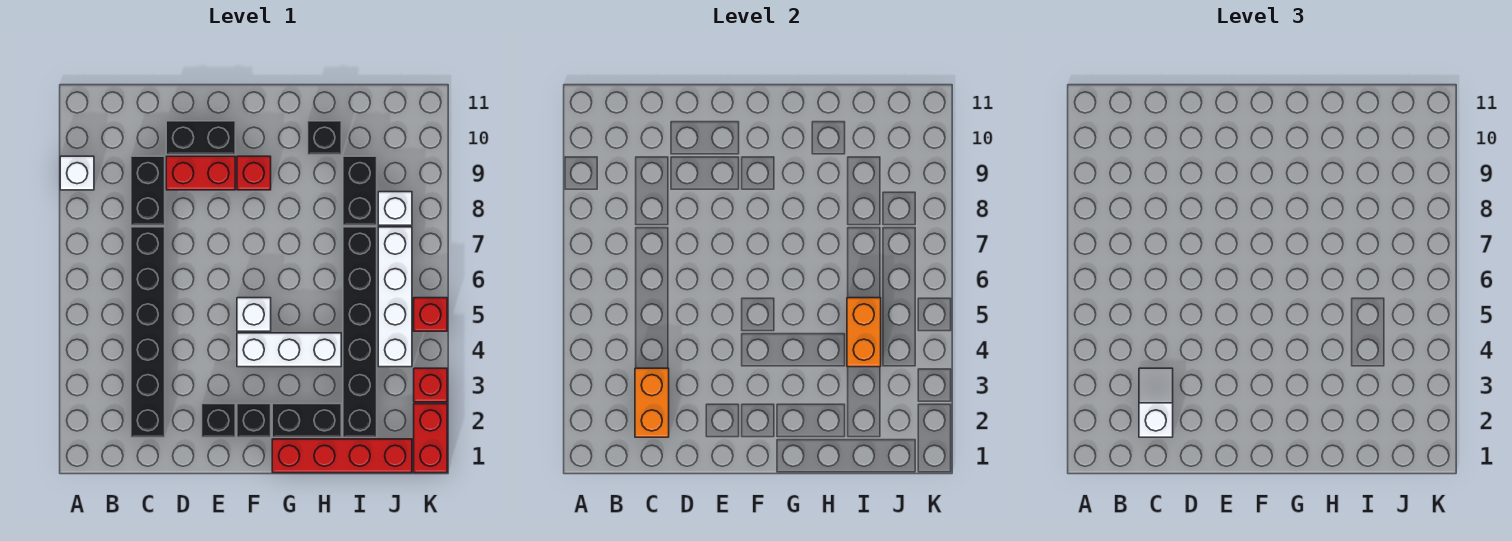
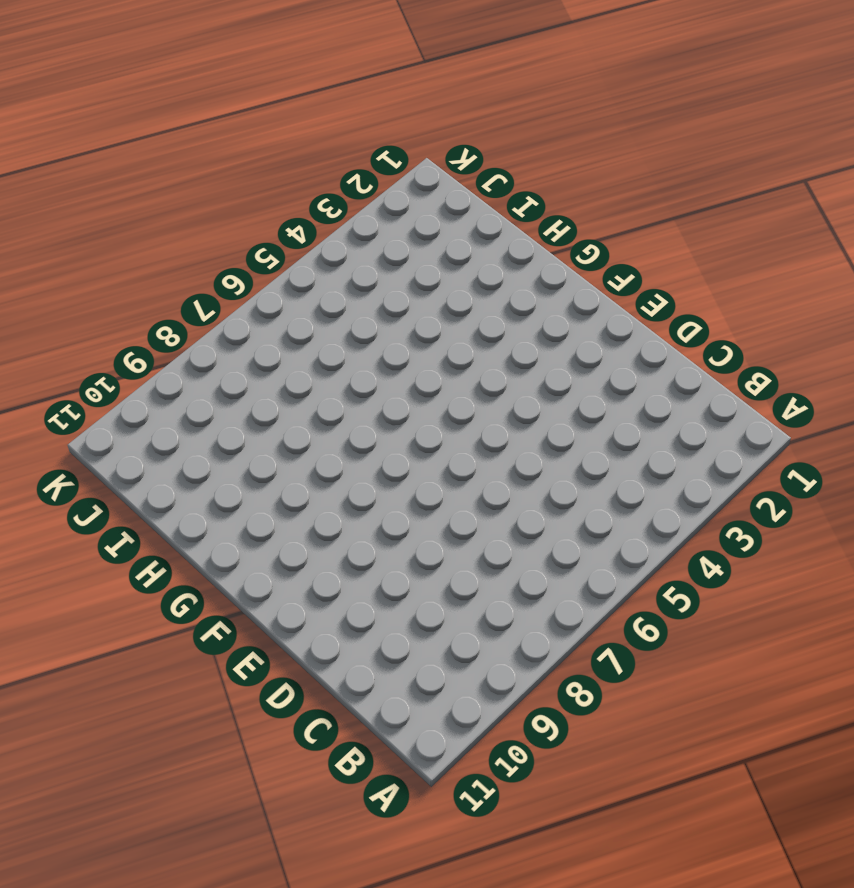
none -> white 1x1 brick [60,156,94,190]
none -> black 1x6 brick [131,227,165,437]
none -> black 1x2 brick [131,156,165,225]

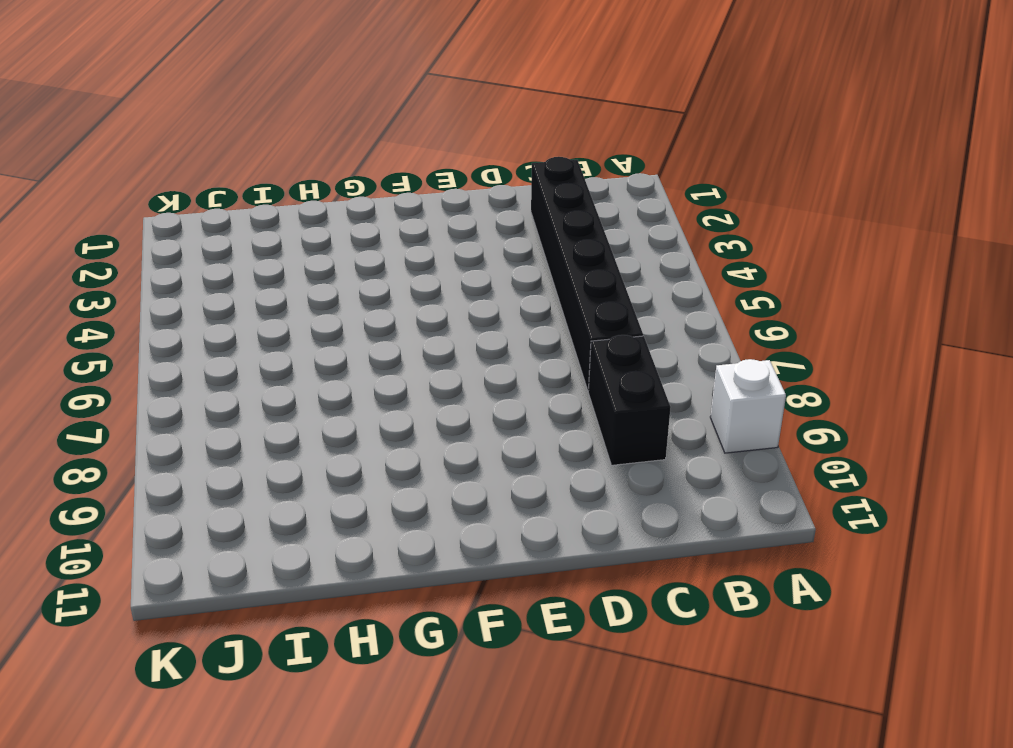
none -> red 1x2 brick [166,156,235,190]
none -> black 1x2 brick [166,121,235,155]
none -> black 1x1 brick [202,404,235,437]

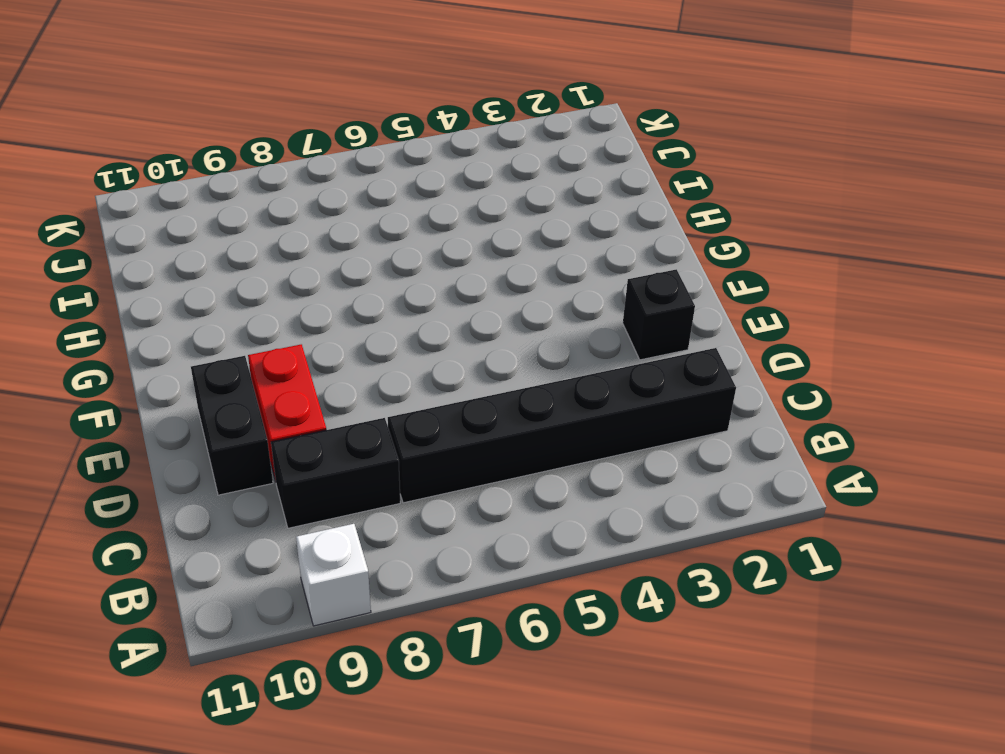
none -> black 1x1 brick [237,404,271,437]
none -> white 1x3 brick [237,333,341,367]
none -> white 1x1 brick [237,298,271,331]

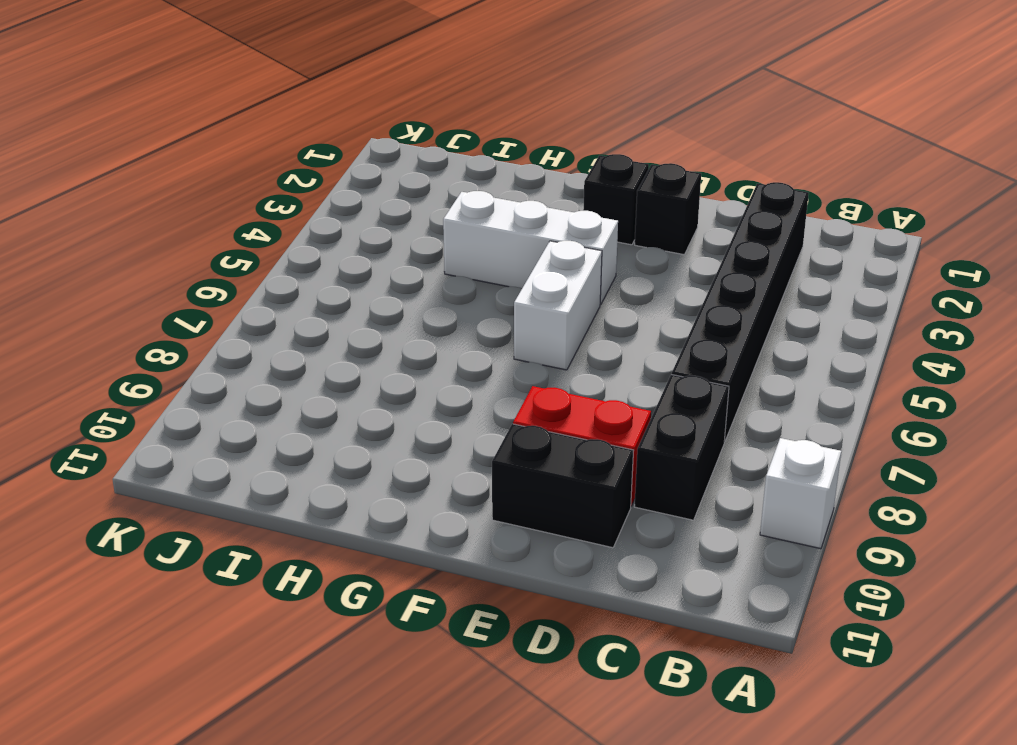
white 1x2 brick [514,241,602,370] -> white 1x1 brick [237,298,271,331]
none -> red 1x1 brick [237,156,271,190]
none -> red 1x4 brick [272,439,412,473]
none -> black 1x2 brick [272,404,341,437]

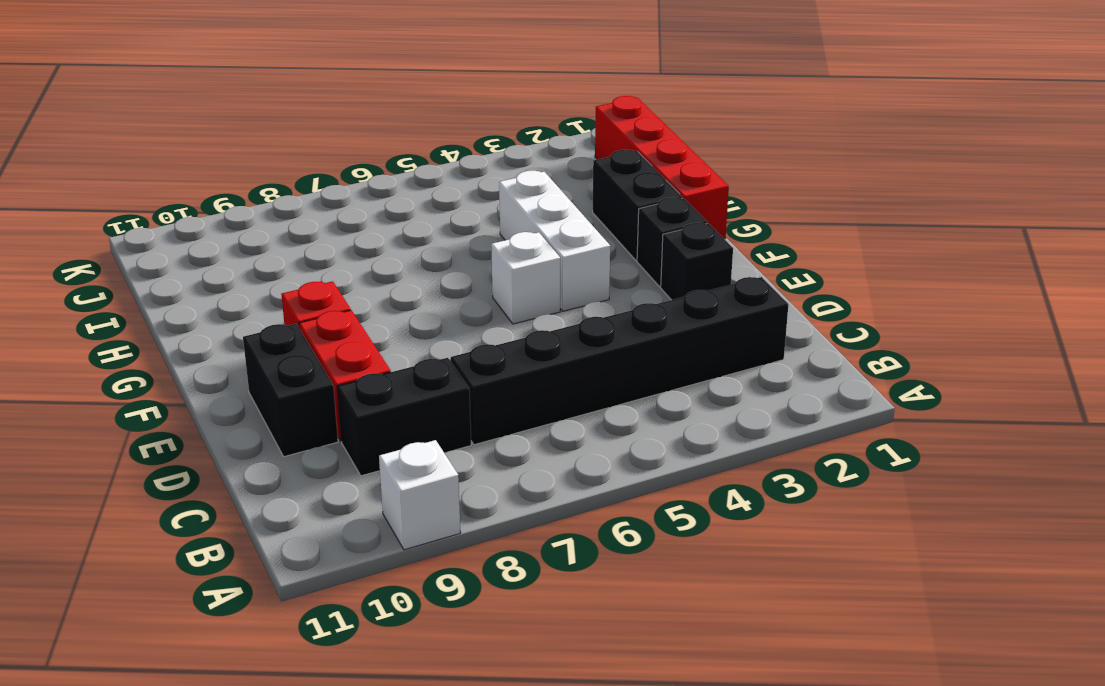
none -> black 1x1 brick [308,121,341,155]
none -> black 1x6 brick [343,227,377,437]
none -> black 1x2 brick [343,156,377,225]

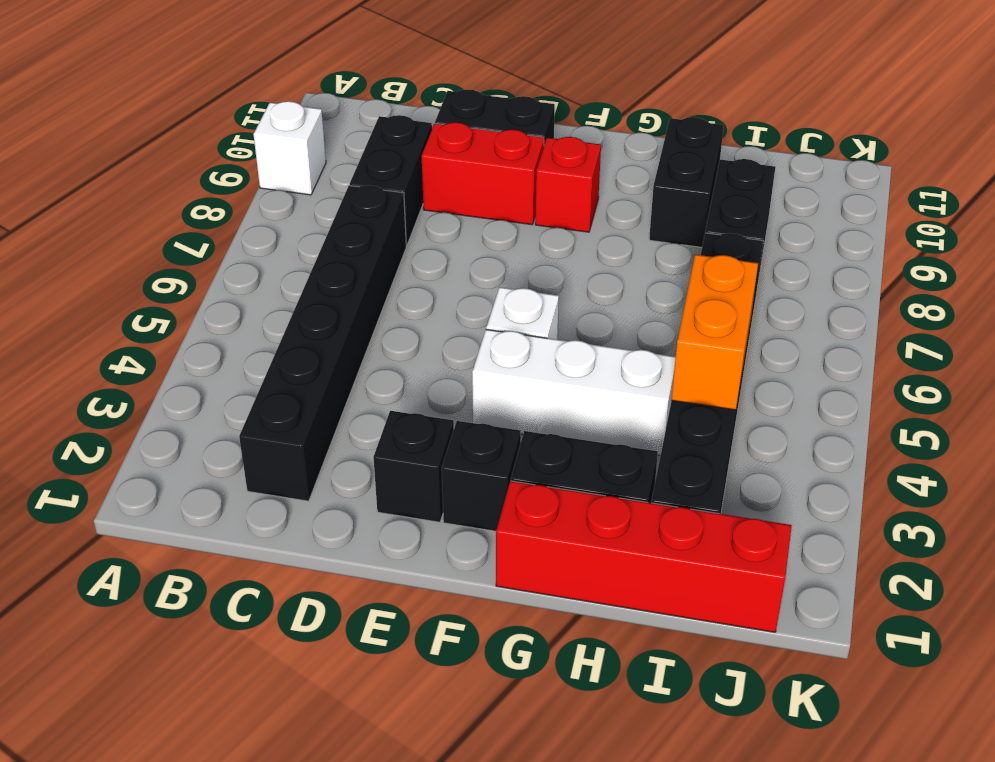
black 1x2 brick [649,117,724,247] -> black 1x1 brick [308,121,341,155]
none -> white 1x4 brick [378,227,412,367]
none -> white 1x1 brick [378,192,412,225]
none -> red 1x2 brick [414,404,447,473]

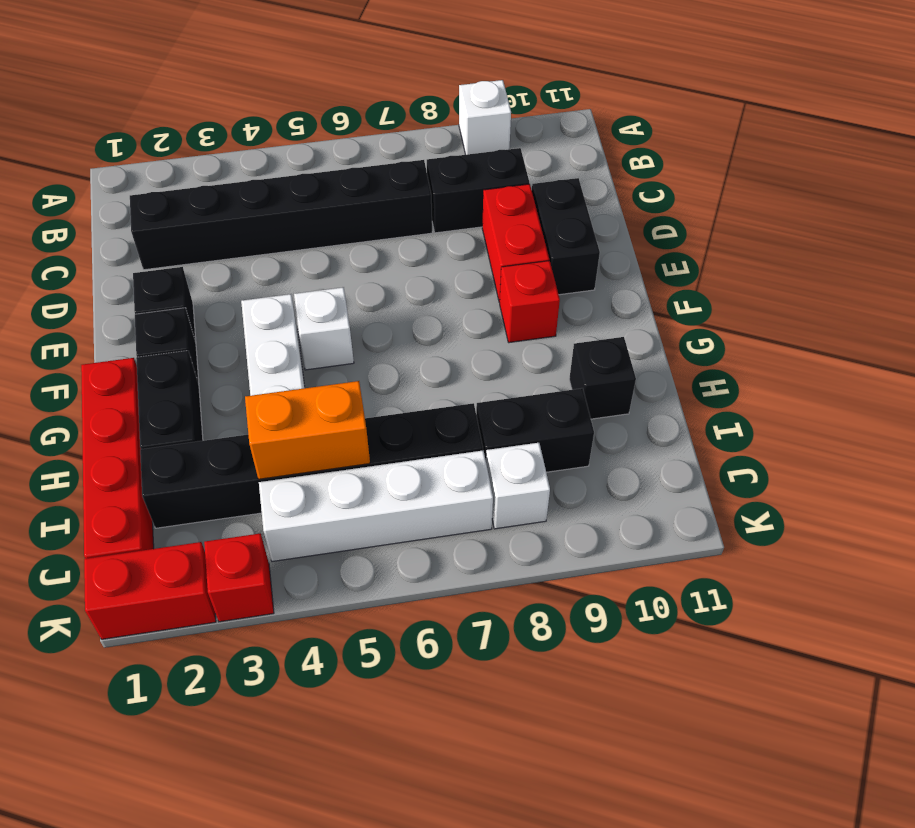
none -> red 1x1 brick [414,298,447,331]
none -> orange 1x2 brick [635,368,669,437]
none -> white 1x2 slope [1139,368,1173,437]

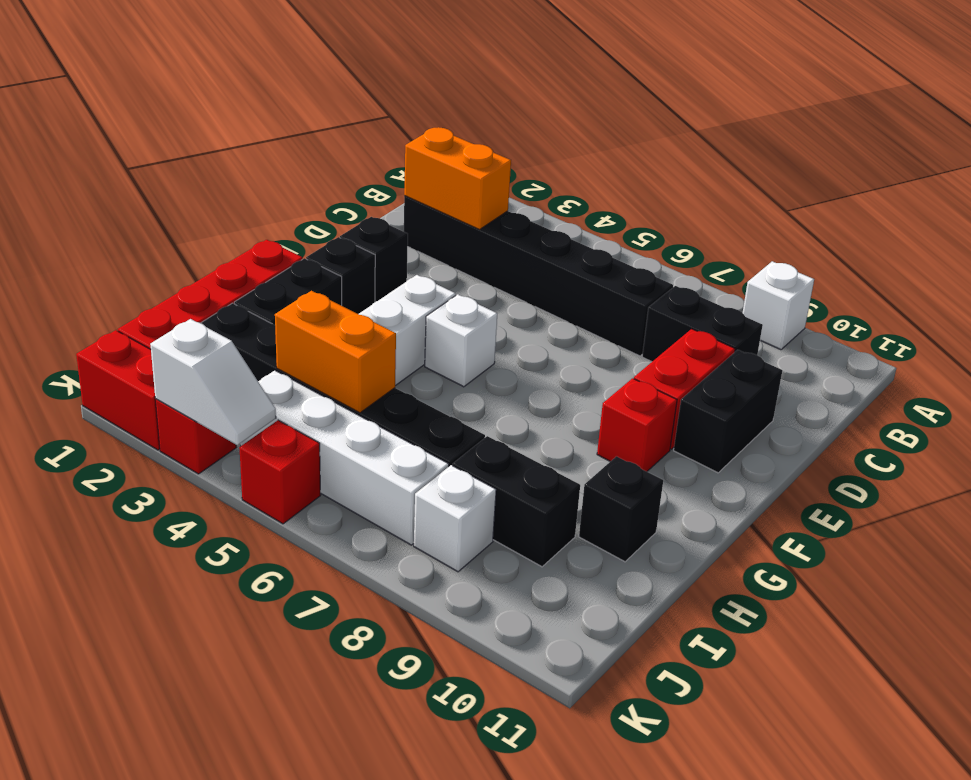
white 1x2 slope [150,319,276,445] -> white 1x2 slope moved to [1139,368,1173,437]

